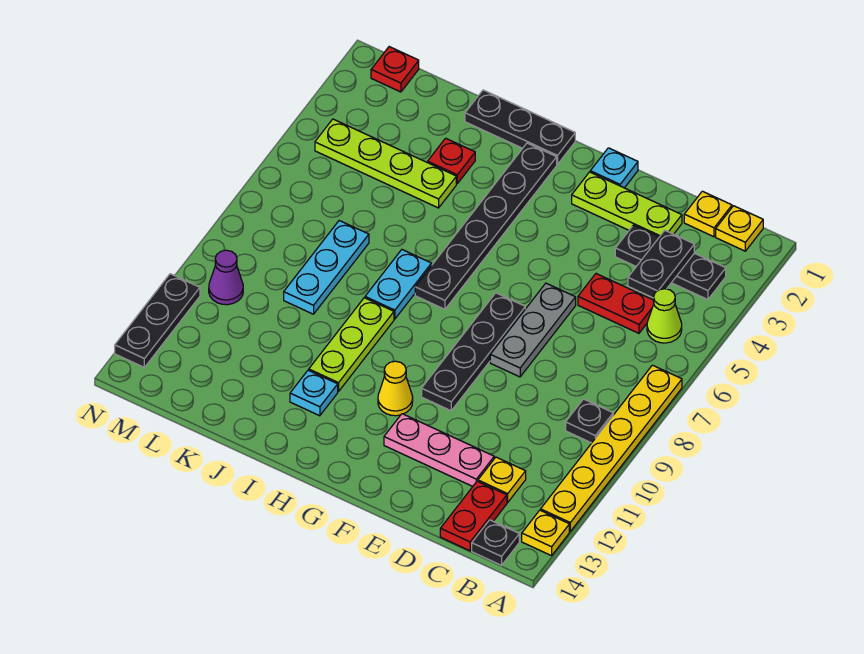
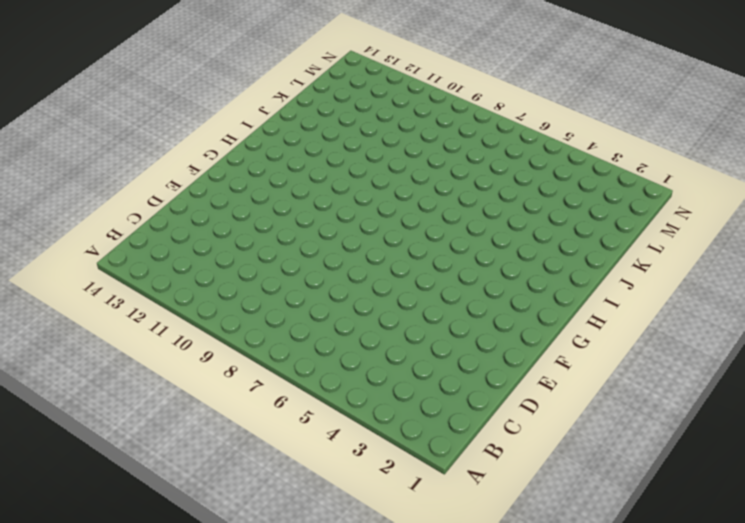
none -> yellow 1x6 plate [541,365,682,531]
none -> yellow 1x1 plate [522,510,569,556]
none -> yellow 1x1 plate [716,206,763,251]

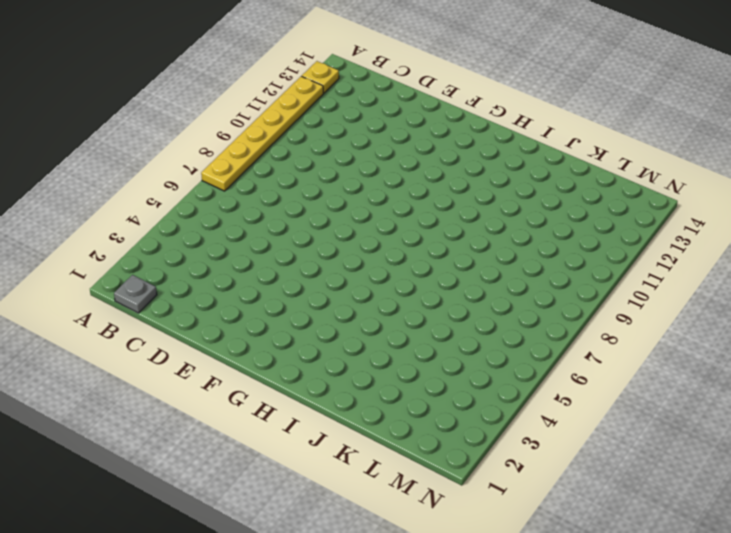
grey 1x1 plate [114,275,157,313] -> yellow 1x1 plate [716,206,763,251]
none -> black 1x3 plate [615,225,726,300]
none -> lime 1x1 cone [647,289,682,343]
none -> black 1x1 plate [566,399,613,443]

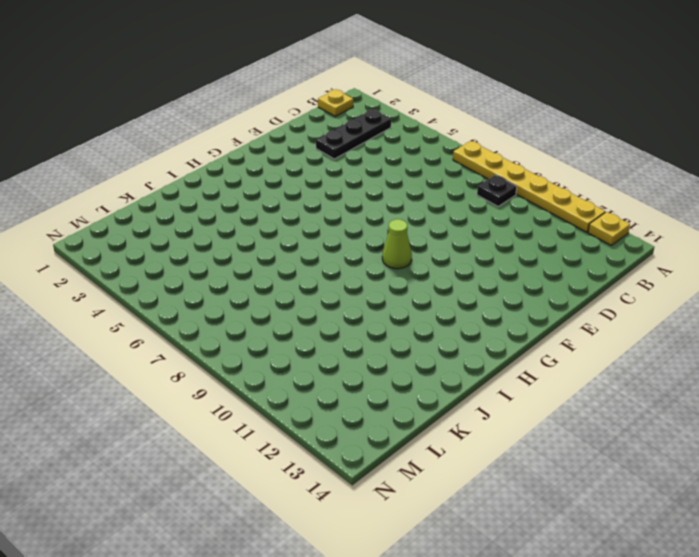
lime 1x1 cone [382,219,412,269] -> lime 1x1 cone moved to [647,289,682,343]
none -> black 1x1 plate [472,520,519,565]
none -> yellow 1x1 plate [684,191,732,237]
none -> red 1x2 plate [578,274,654,333]

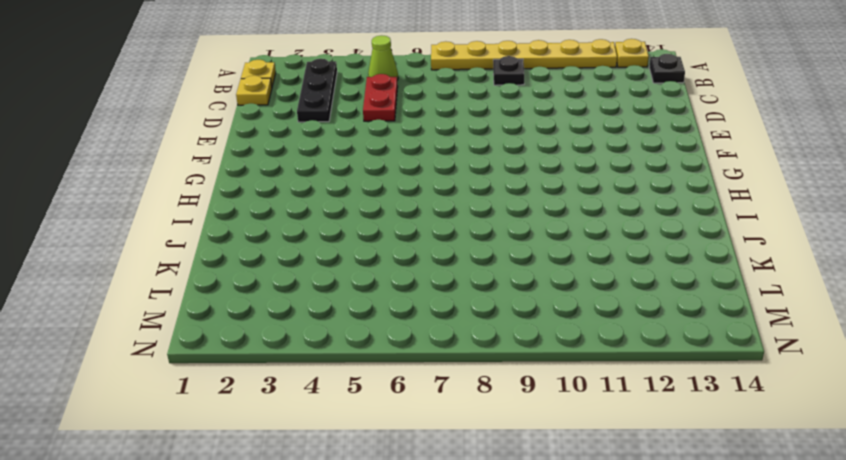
none -> yellow 1x1 plate [478,457,526,502]
none -> red 1x2 plate [440,481,507,551]
none -> lime 1x3 plate [572,172,682,237]

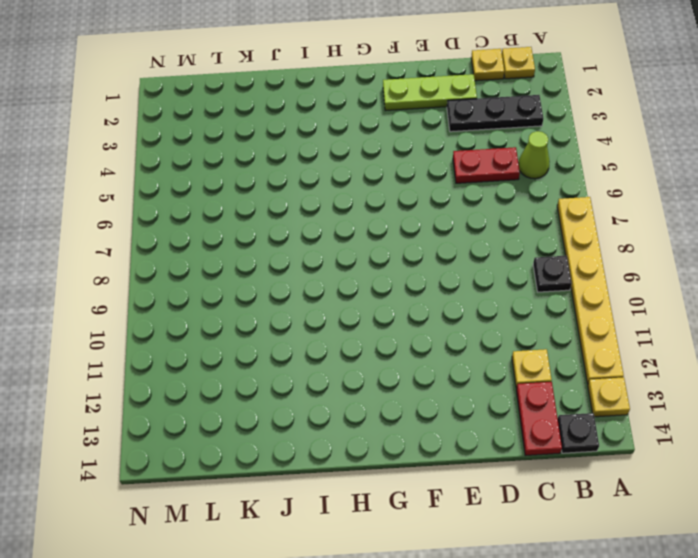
none -> pink 1x3 plate [384,414,494,486]
none -> grey 1x3 plate [490,283,576,377]
none -> cyan 1x1 plate [590,148,638,188]

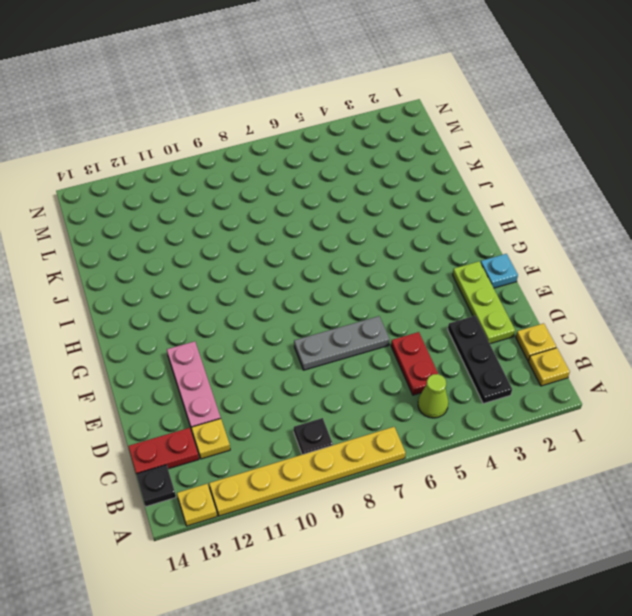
none -> black 1x4 plate [422,293,525,411]
none -> yellow 1x1 cone [378,361,413,416]
none -> black 1x3 plate [465,90,575,164]

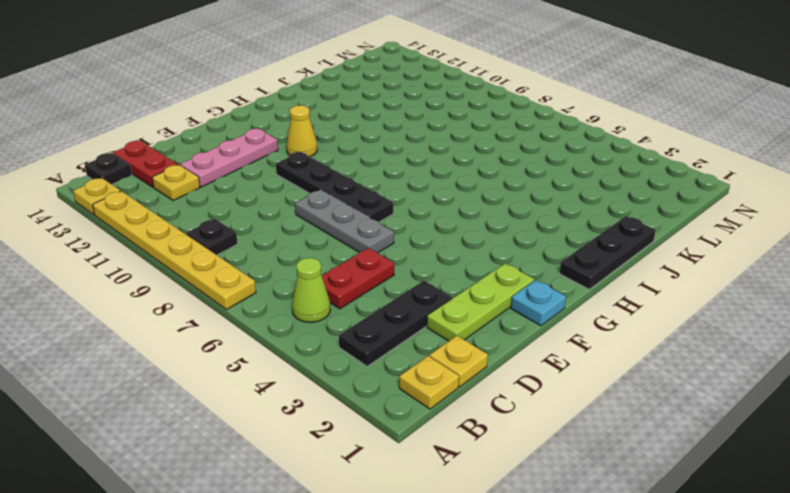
none -> black 1x6 plate [415,143,557,309]
none -> cyan 1x2 plate [365,250,432,319]
none -> lime 1x3 plate [309,298,394,392]

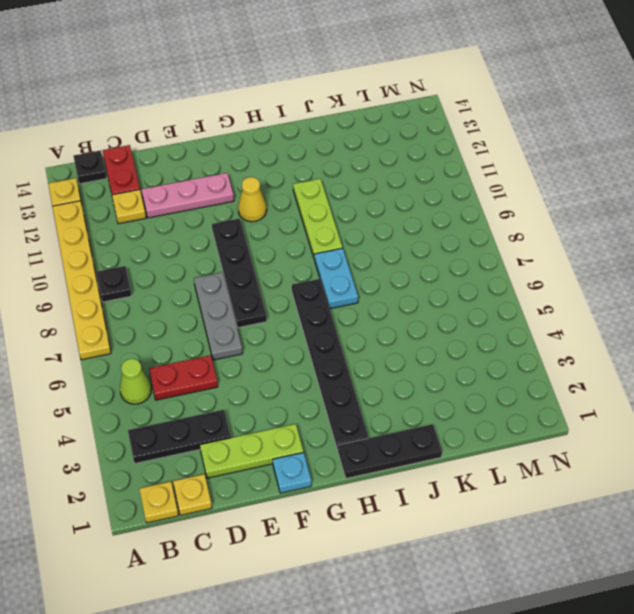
none -> cyan 1x1 plate [290,370,338,416]
none -> red 1x1 plate [428,138,475,184]
none -> lime 1x4 plate [315,119,456,208]

